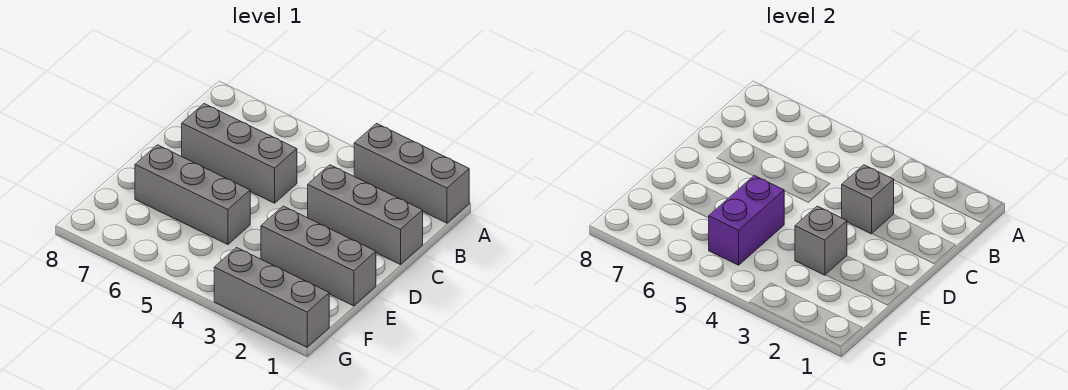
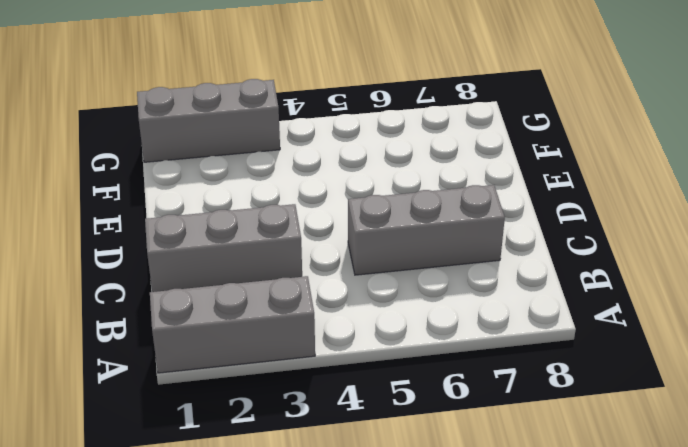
none -> grey 1x3 brick [261,206,376,306]
none -> grey 1x3 brick [135,145,250,244]

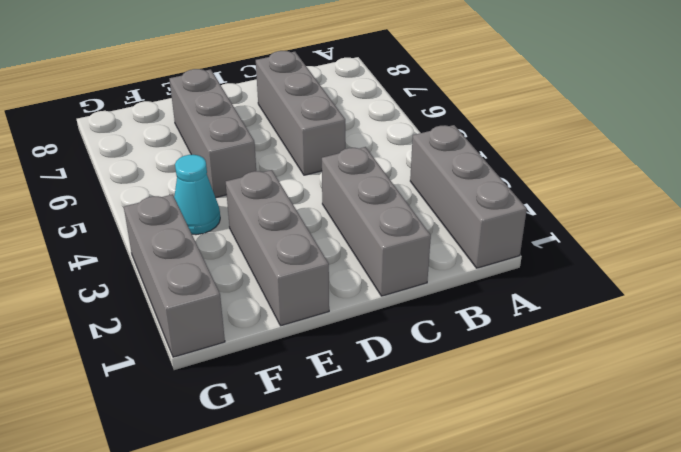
cyan 1x1 cone [174,155,220,235] -> none
none -> grey 1x1 brick [842,165,894,234]
none -> grey 1x1 brick [795,206,847,275]

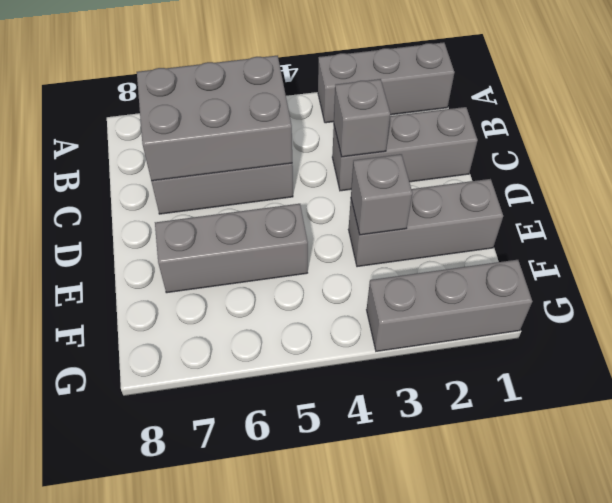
grey 2x3 brick [137,56,292,181] -> none
none -> purple 1x2 brick [709,176,784,265]

